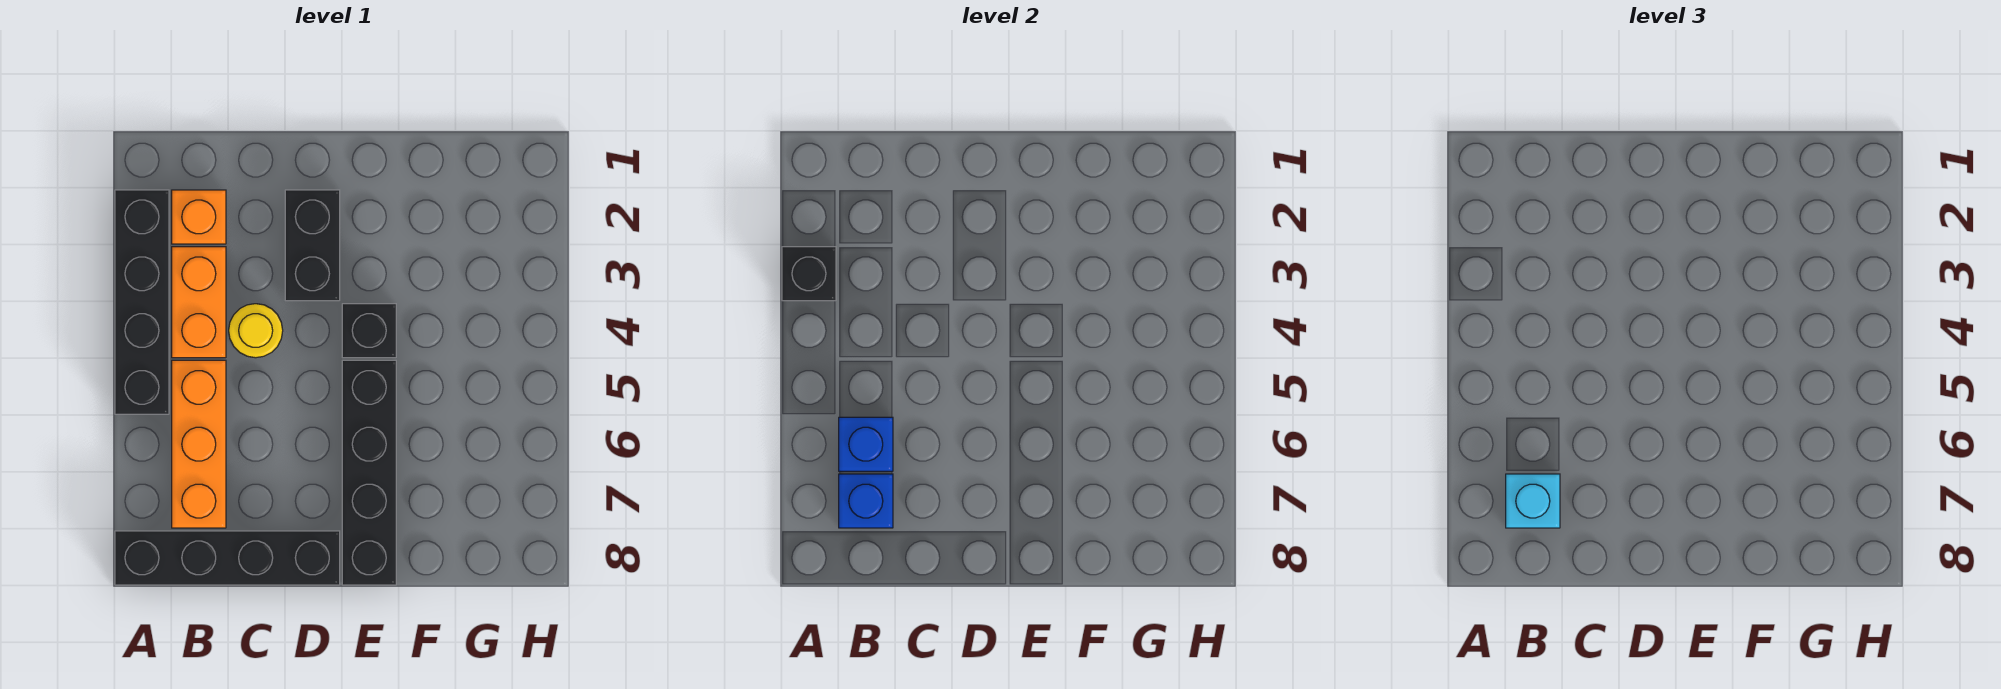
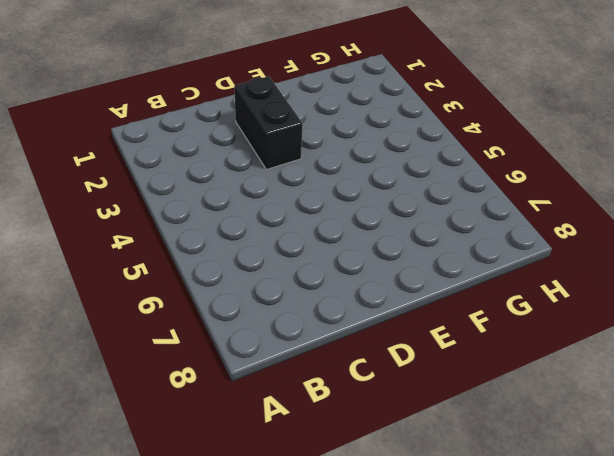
none -> black 1x4 brick [115,190,169,414]
none -> black 1x4 brick [115,531,340,585]
none -> orange 1x1 brick [172,190,226,244]

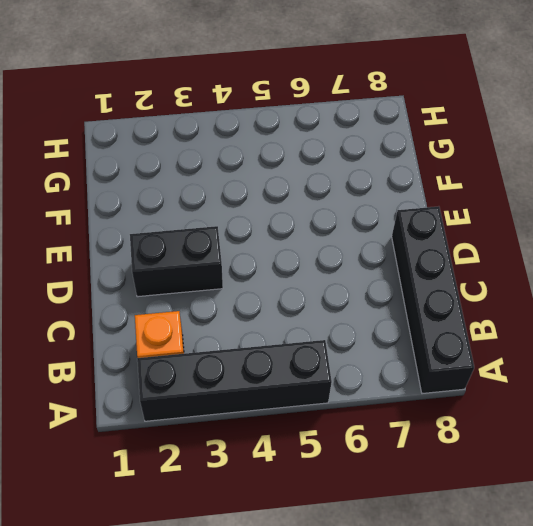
none -> orange 1x2 brick [172,247,226,358]
none -> orange 1x3 brick [172,360,226,528]
none -> yellow 1x1 round brick [229,304,283,358]

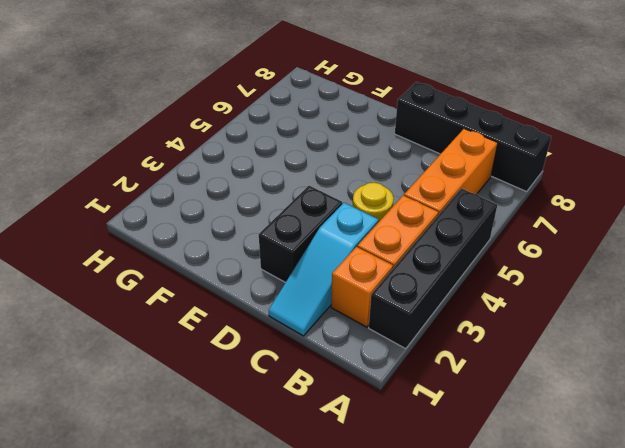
cyan 1x3 slope [269,203,379,336] -> none
none -> black 1x1 brick [342,304,396,358]
none -> black 1x4 brick [342,360,396,585]
none -> black 1x1 brick [782,247,836,301]

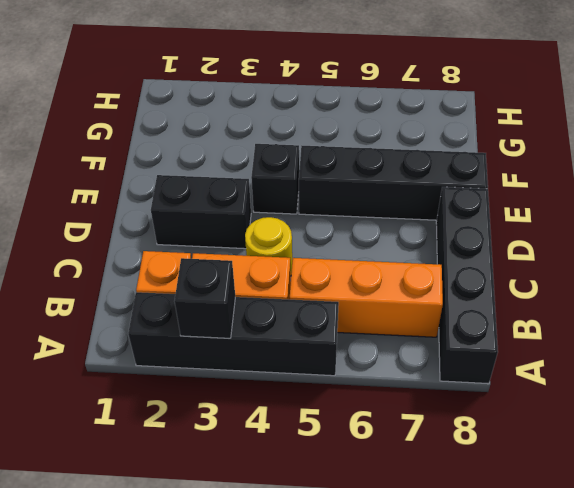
none -> blue 1x1 brick [839,417,893,471]
none -> blue 1x1 brick [839,474,893,528]
none -> cyan 1x1 brick [1506,474,1560,528]

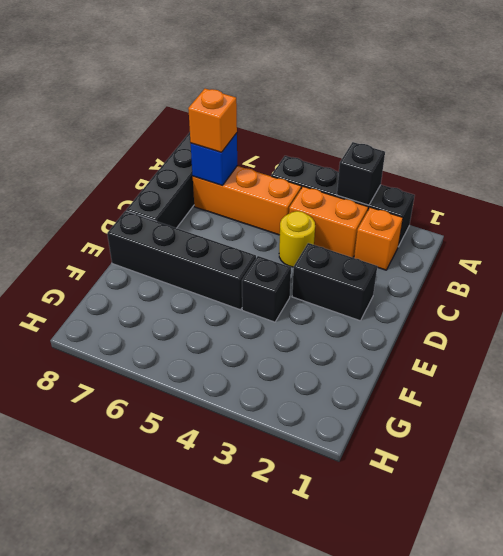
orange 1x1 brick [188,89,237,152] -> cyan 1x1 brick [1506,474,1560,528]
none -> blue 1x1 brick [839,417,893,471]

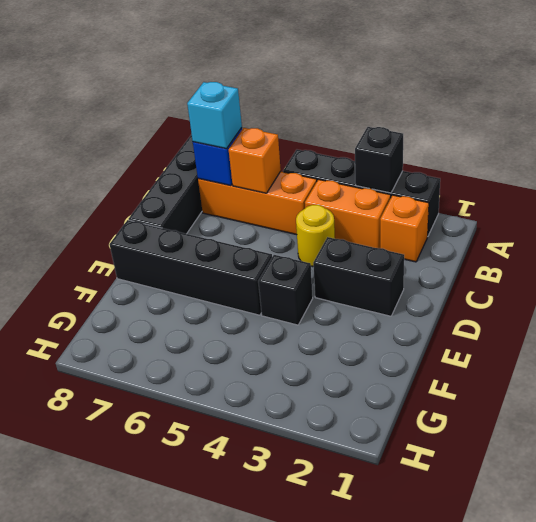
orange 1x1 brick [229,128,281,193] -> blue 1x1 brick [839,417,893,471]

